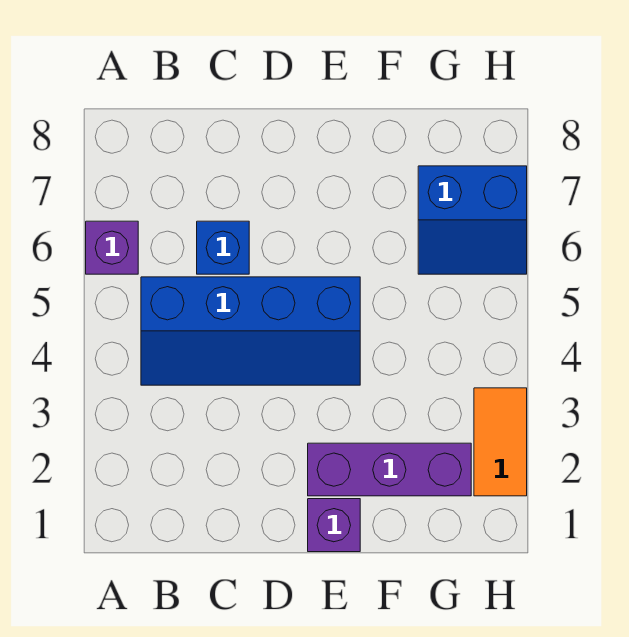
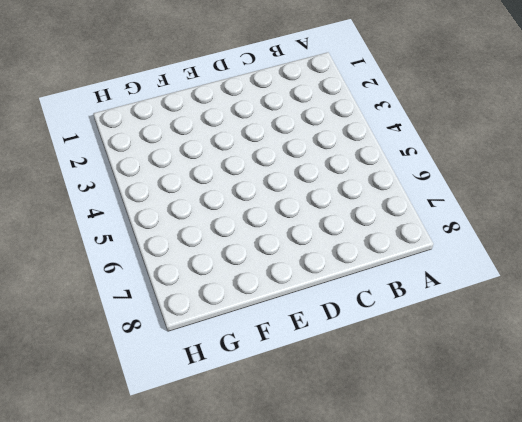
none -> purple 1x1 brick [86,221,138,274]
none -> blue 2x4 slope [141,277,360,385]

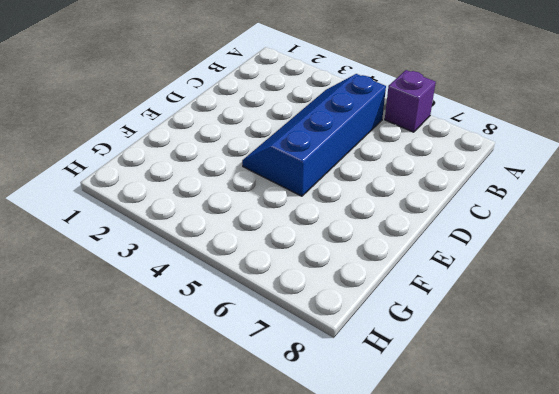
none -> blue 1x1 brick [197,221,249,274]
none -> purple 1x1 brick [308,499,360,552]

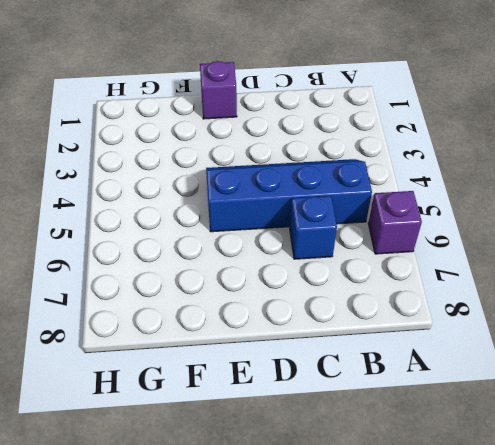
none -> purple 1x3 brick [308,443,471,496]
none -> blue 2x2 slope [418,166,527,274]

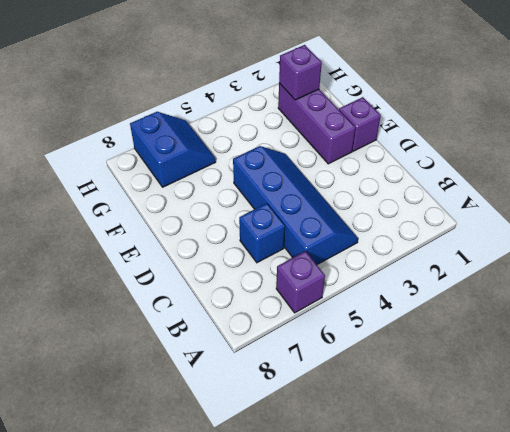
purple 1x1 brick [279,45,322,100] -> none
none -> orange 1x2 tile [474,388,527,496]

